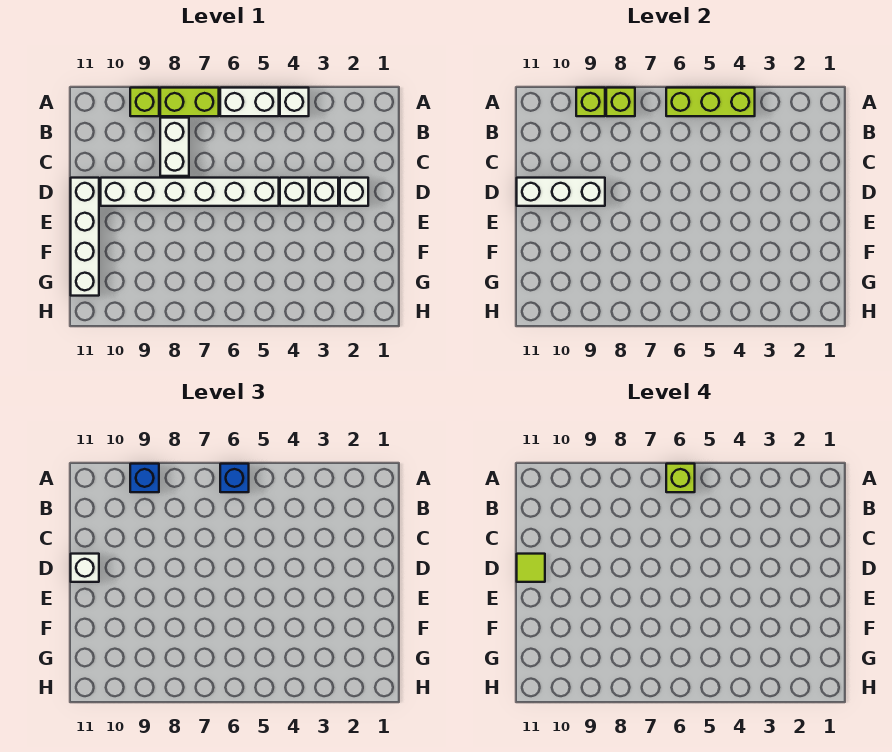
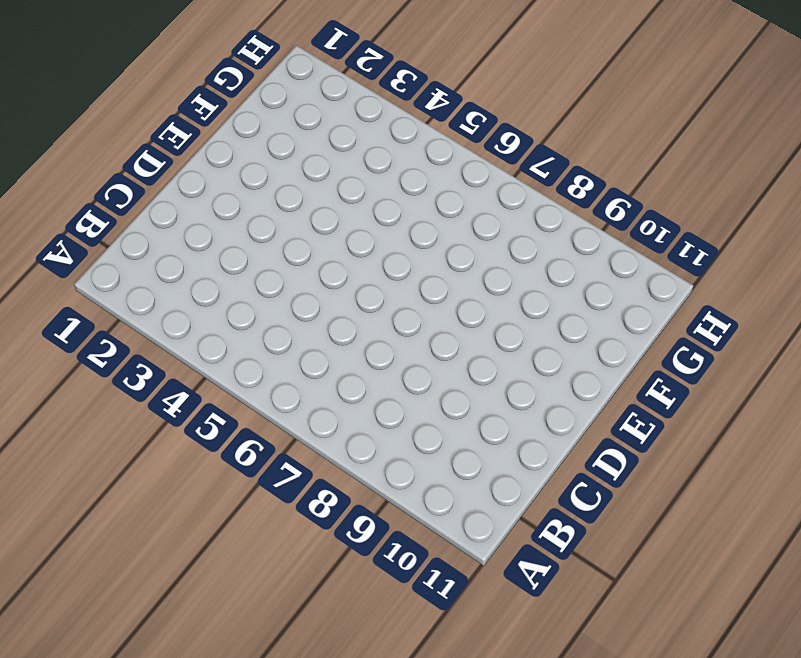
none -> white 1x1 brick [280,88,309,116]
none -> white 1x2 brick [220,88,279,116]
none -> lime 1x2 brick [160,88,219,116]

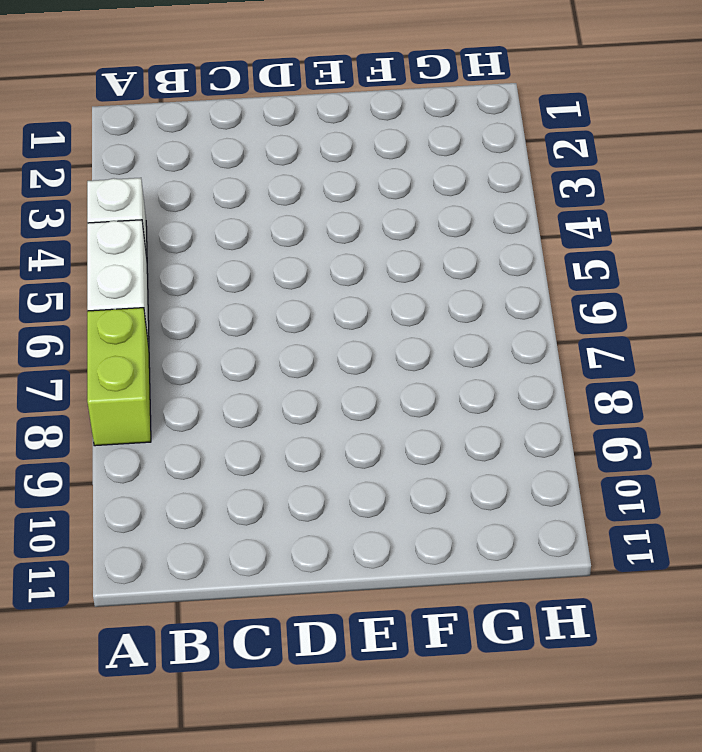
none -> lime 1x1 brick [130,88,159,116]
none -> white 1x2 brick [160,118,189,176]
none -> white 1x1 brick [340,178,368,206]

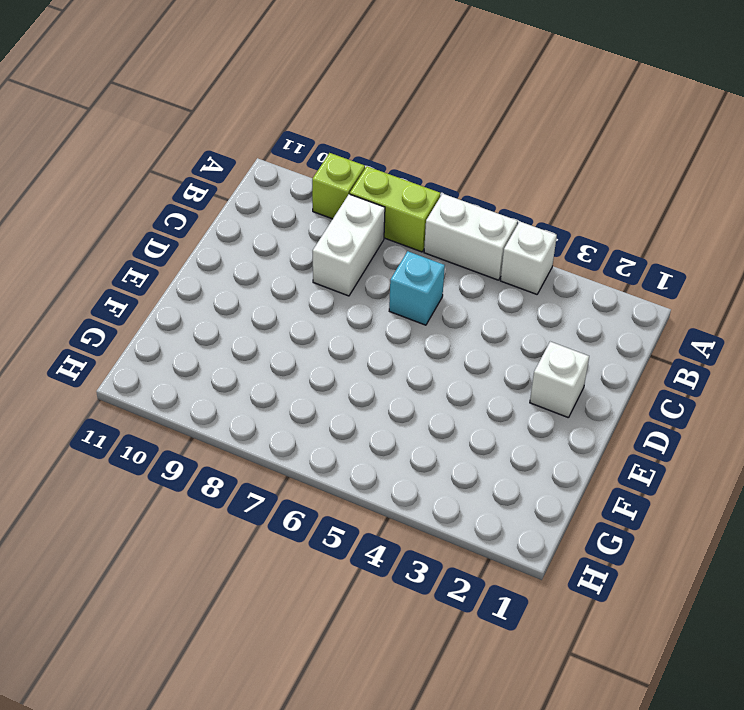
cyan 1x1 brick [389,251,445,325] -> none
none -> white 1x1 brick [310,178,338,206]
none -> white 1x1 brick [280,178,309,206]
none -> white 1x6 brick [101,178,279,206]

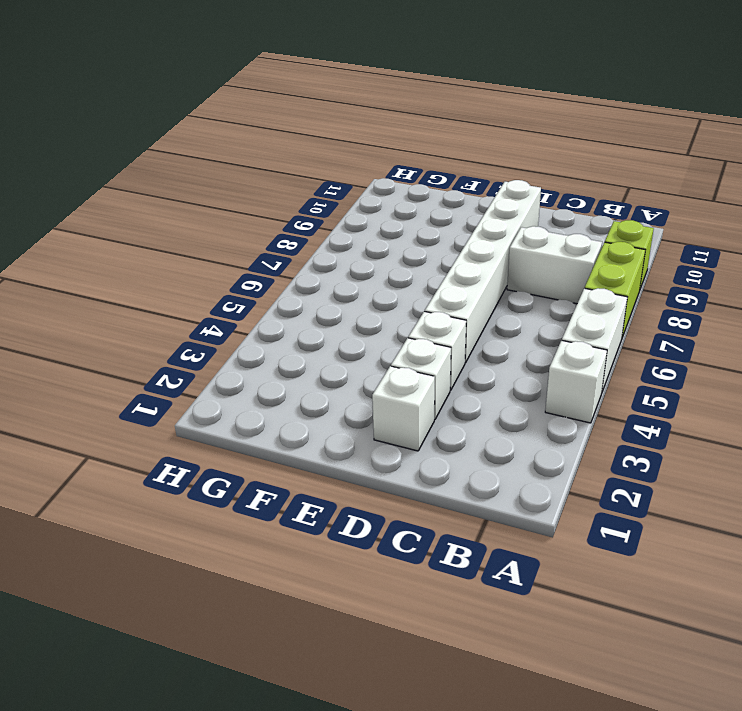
none -> white 1x4 brick [71,178,99,296]
none -> lime 1x3 brick [666,88,755,116]
none -> lime 1x1 brick [606,88,635,116]

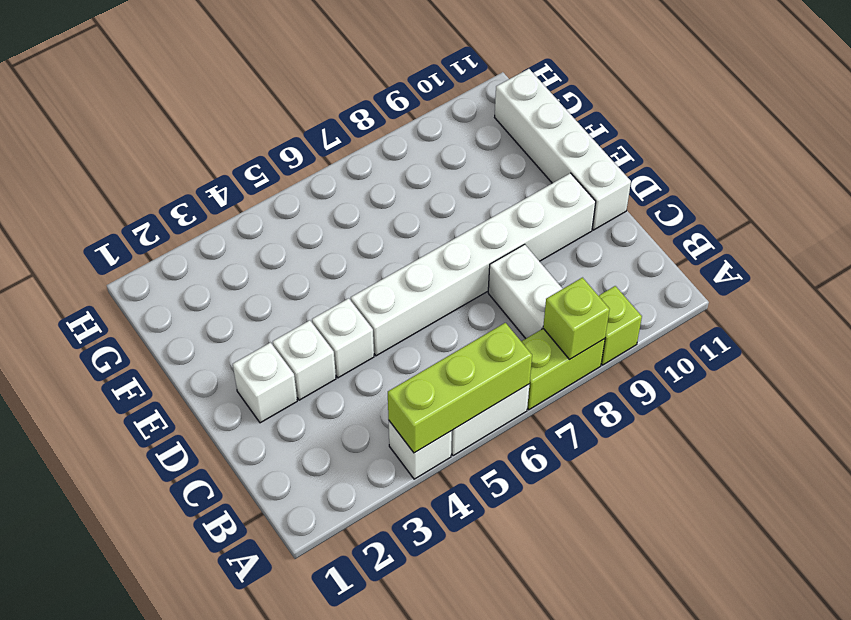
none -> lime 1x1 brick [576,88,605,116]
none -> white 1x3 brick [517,178,605,206]
none -> blue 1x1 brick [220,464,249,492]

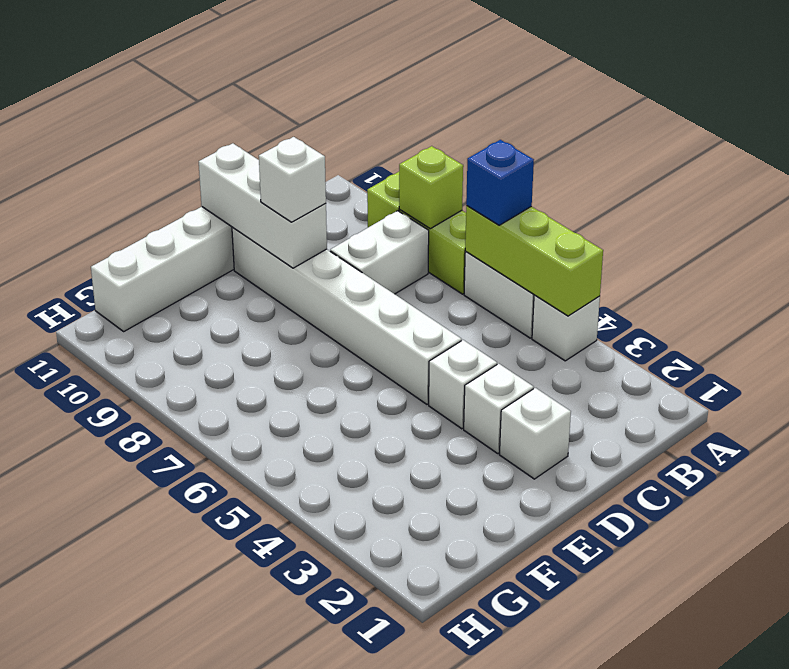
white 1x1 brick [259,137,326,222] -> white 1x1 brick moved to [71,554,99,582]
none -> lime 1x1 brick [576,88,605,116]
none -> blue 1x1 brick [130,464,159,492]
none -> lime 1x1 brick [666,464,695,492]

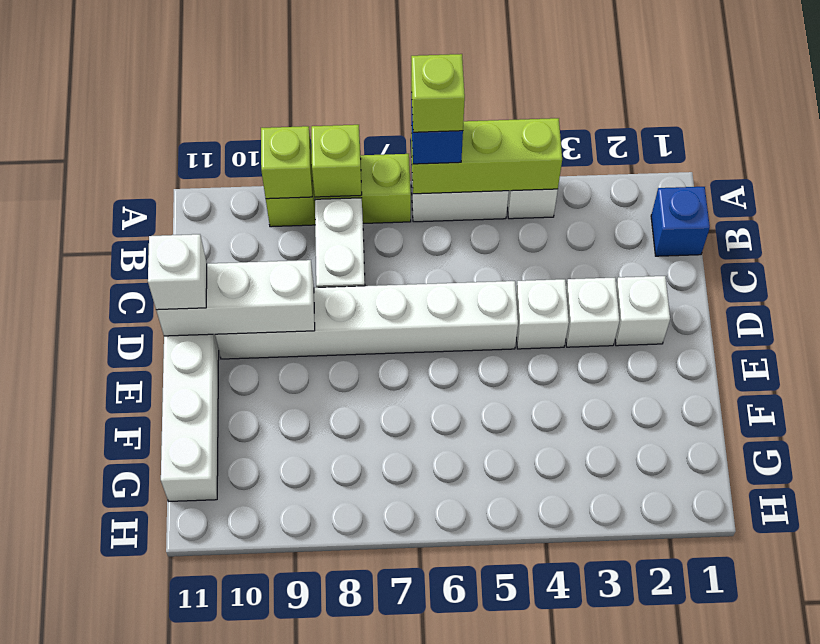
blue 1x1 brick [651,187,710,256] -> blue 1x1 brick moved to [130,464,159,492]
none -> lime 1x1 tile [517,554,545,582]

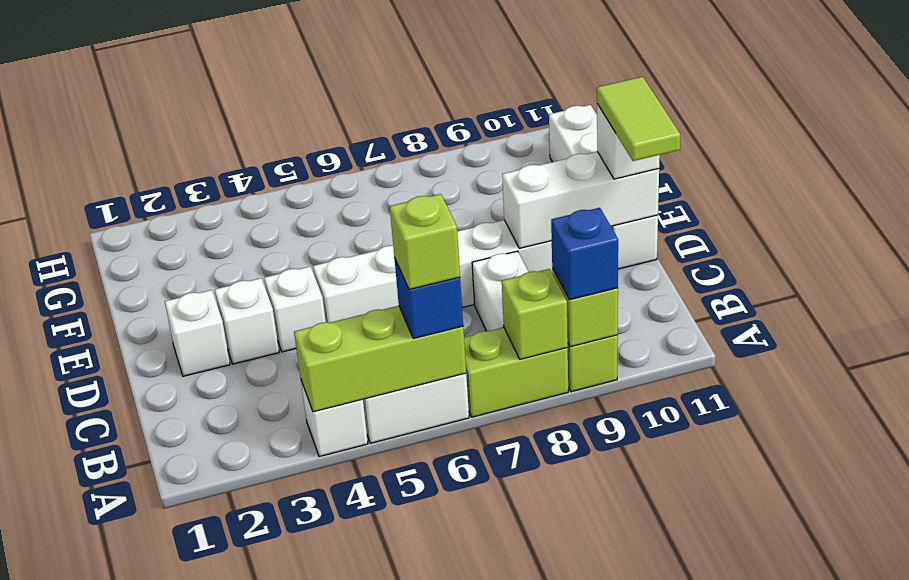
lime 1x2 tile [597,77,680,161] -> lime 1x1 tile [517,554,545,582]

